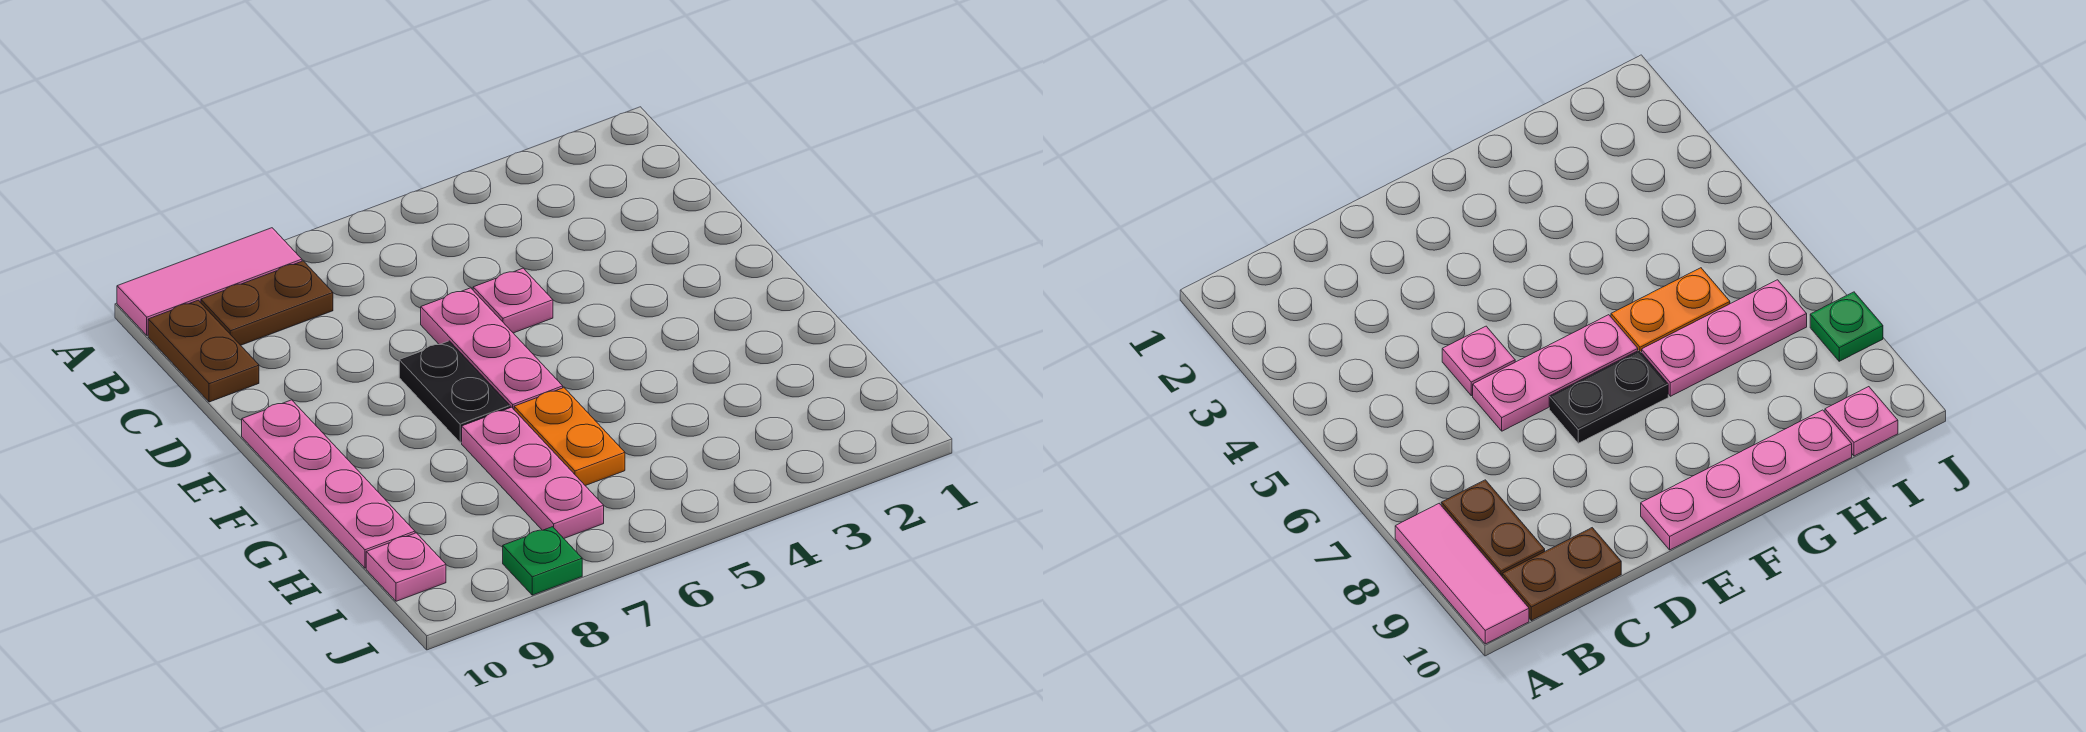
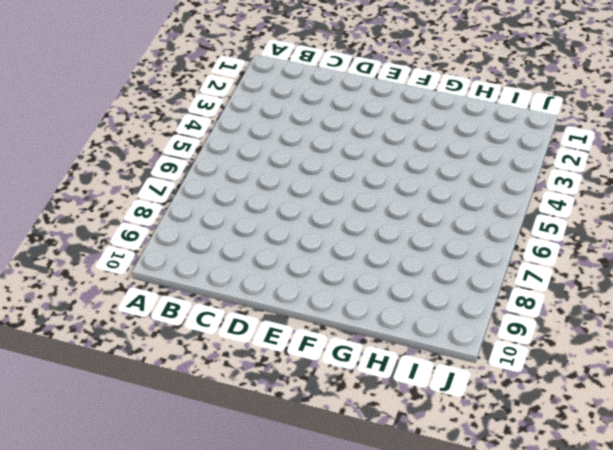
none -> pink 1x3 tile [117,228,302,335]
none -> brown 1x2 plate [201,261,333,345]

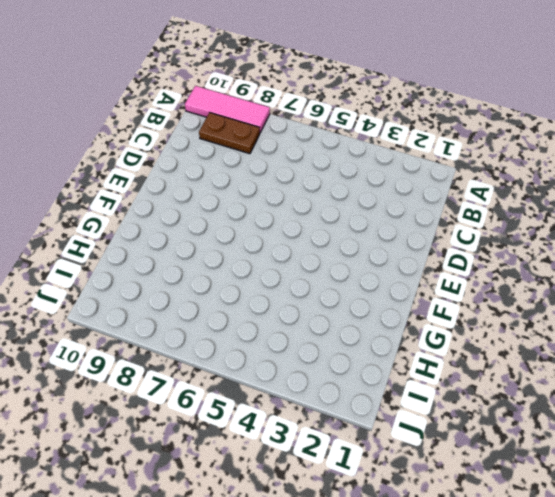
none -> brown 1x2 plate [148,300,259,402]
none -> pink 1x1 plate [473,268,553,333]

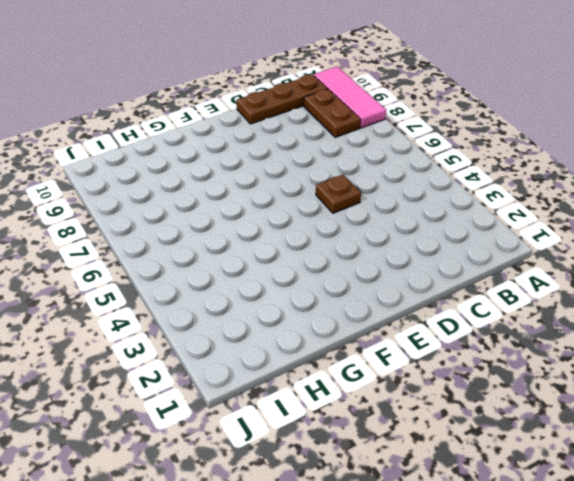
brown 1x3 plate [236,75,327,124] -> brown 1x2 plate [148,300,259,402]
brown 1x1 plate [316,175,361,213] -> pink 1x1 plate [473,268,553,333]
none -> pink 1x3 plate [421,288,563,409]
none -> black 1x2 plate [399,341,510,442]

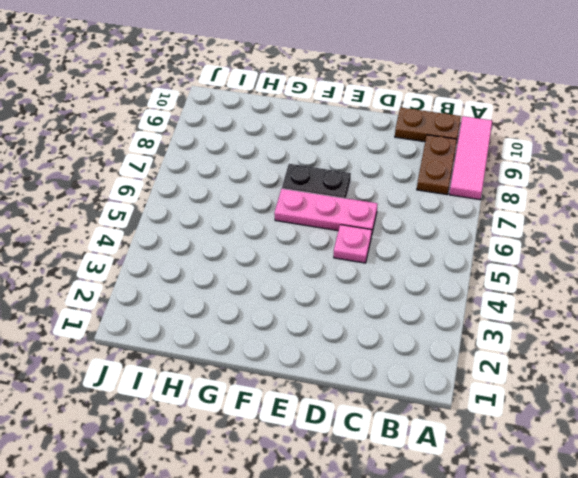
none -> pink 1x4 plate [242,400,415,568]
none -> orange 1x2 plate [514,388,625,486]

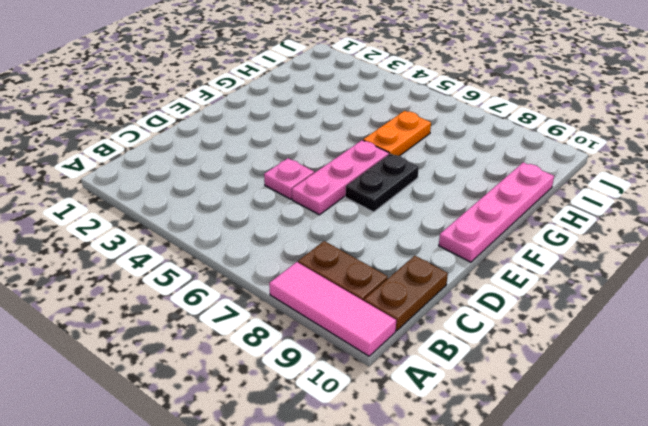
none -> pink 1x3 plate [462,407,604,538]
none -> pink 1x1 plate [366,533,446,601]

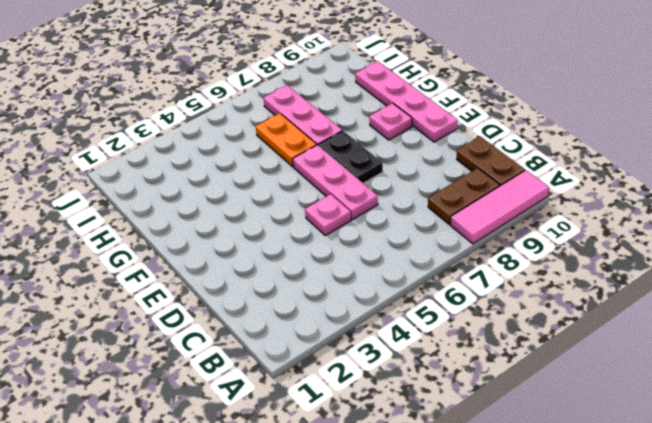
pink 1x1 plate [369,103,412,140] -> pink 1x1 plate moved to [366,533,446,601]
none -> green 1x1 plate [503,527,582,595]

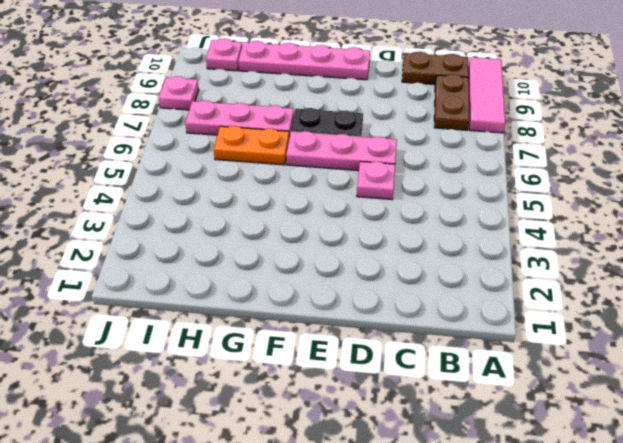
pink 1x1 plate [159,76,199,110] -> green 1x1 plate [503,527,582,595]

